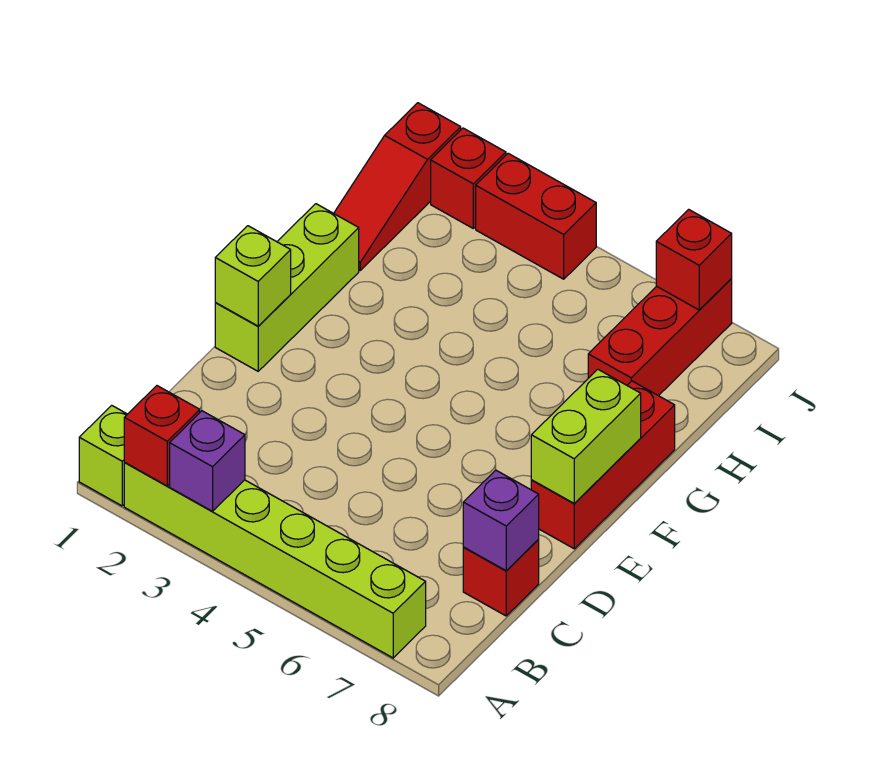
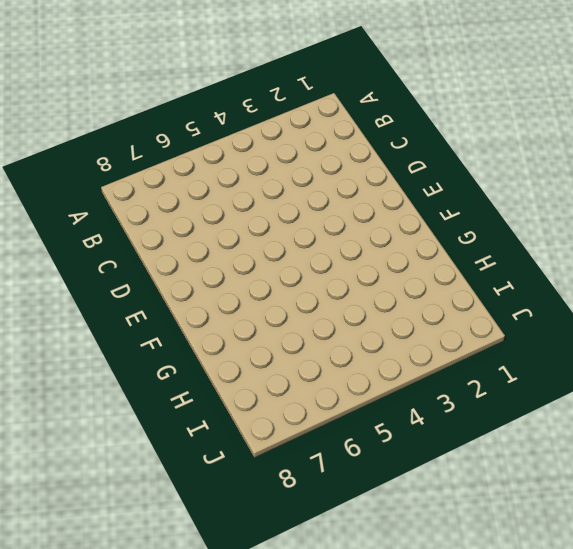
none -> lime 1x1 brick [79,405,127,506]
none -> lime 1x6 brick [124,463,426,658]
none -> red 1x1 brick [463,540,539,616]

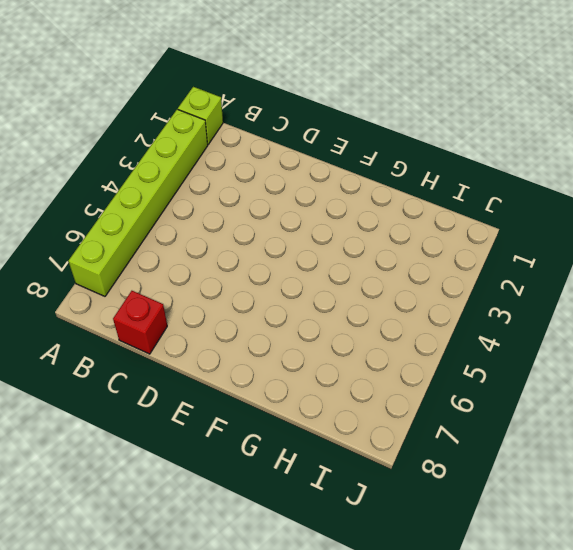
none -> lime 1x3 brick [215,204,359,371]
none -> red 1x3 brick [531,381,675,549]
none -> red 1x3 slope [334,103,461,270]

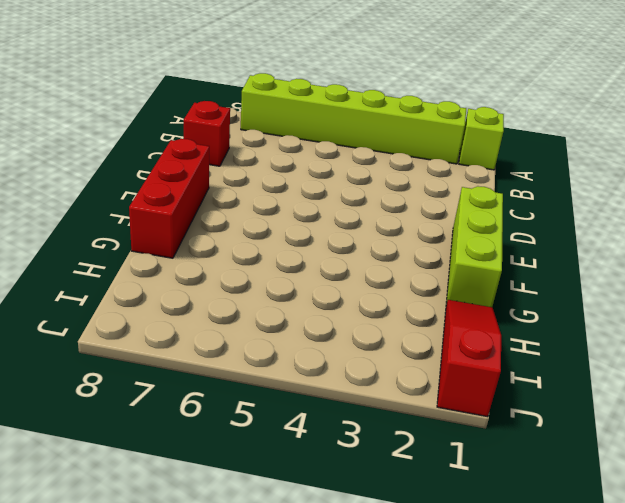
none -> red 1x3 brick [588,279,732,396]
none -> red 1x1 brick [431,128,506,228]
none -> red 1x2 brick [476,153,596,279]

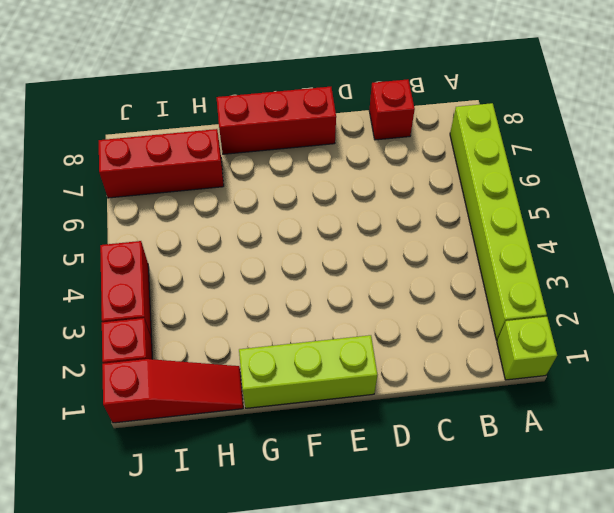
none -> red 1x1 brick [124,386,200,486]
none -> purple 1x1 brick [170,411,245,511]
none -> purple 1x1 brick [463,470,539,571]

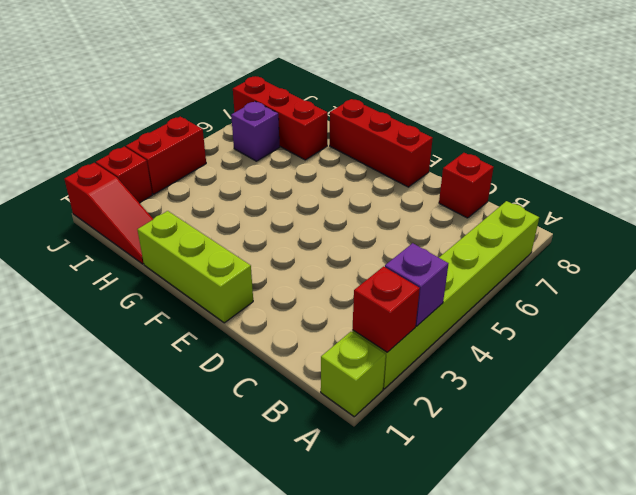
purple 1x1 brick [231,101,280,161] -> purple 1x1 brick moved to [463,470,539,571]
none -> lime 1x1 brick [215,226,291,326]
none -> lime 1x2 brick [531,369,641,504]
none -> red 1x1 brick [656,209,732,310]

